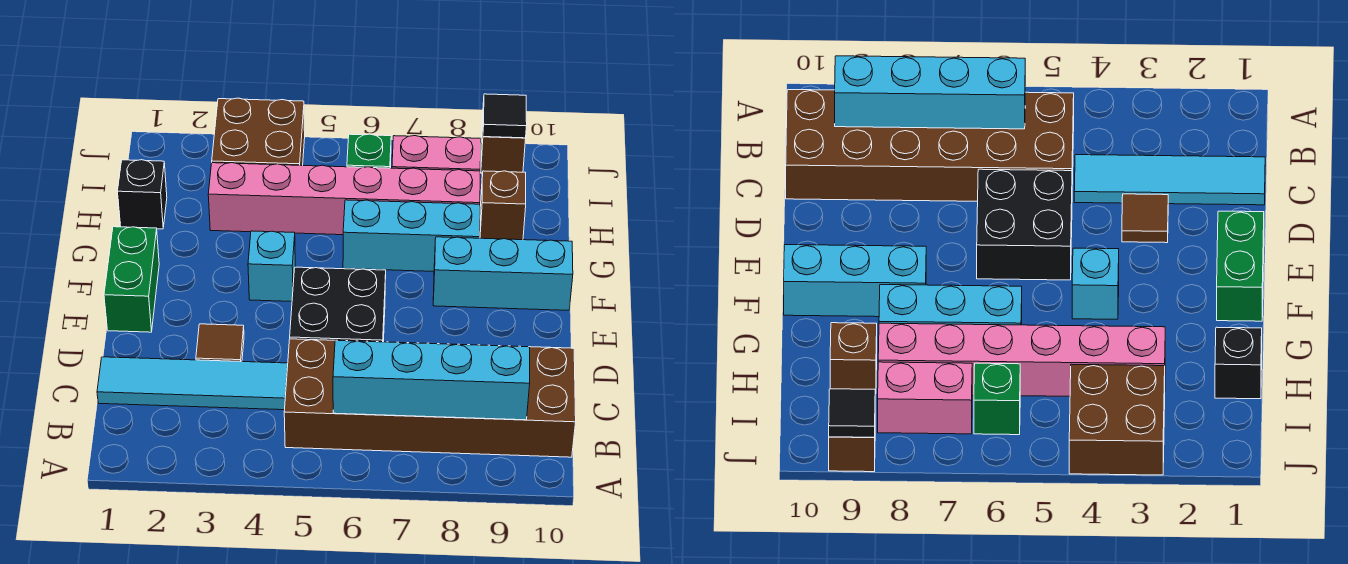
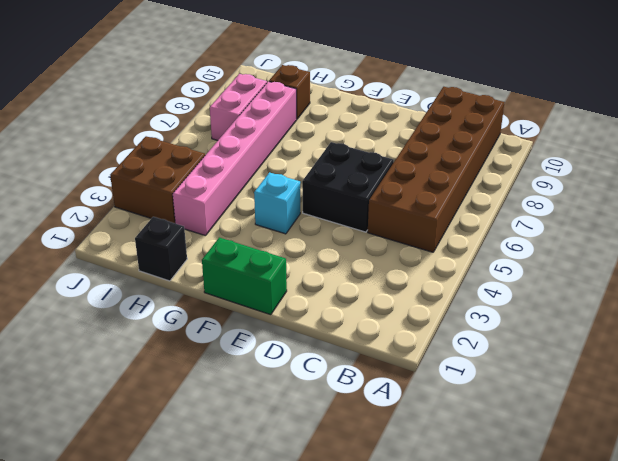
none -> cyan 1x4 tile [97,357,288,410]
none -> brown 1x1 tile [196,324,244,362]
none -> cyan 1x3 brick [433,237,573,310]

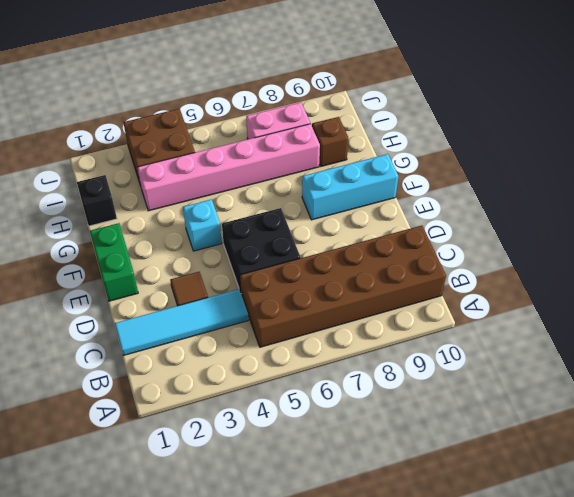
none -> cyan 1x3 brick [343,200,480,271]
none -> green 1x1 brick [347,134,391,168]
none -> brown 1x1 brick [481,120,526,173]

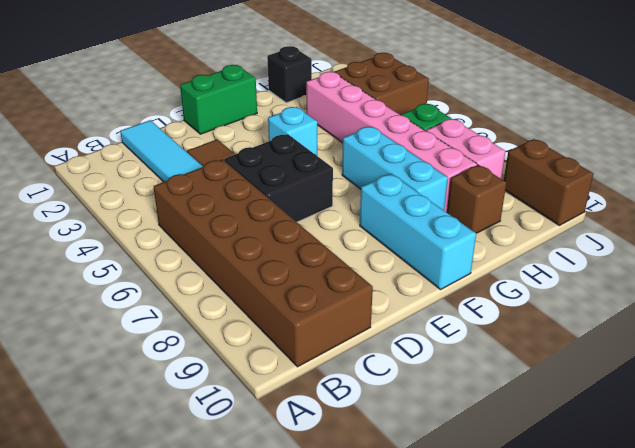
brown 1x2 brick [504,139,593,225] -> brown 1x1 brick [481,120,526,173]
none -> cyan 1x4 brick [333,340,530,420]
none -> black 1x1 tile [483,94,527,138]

